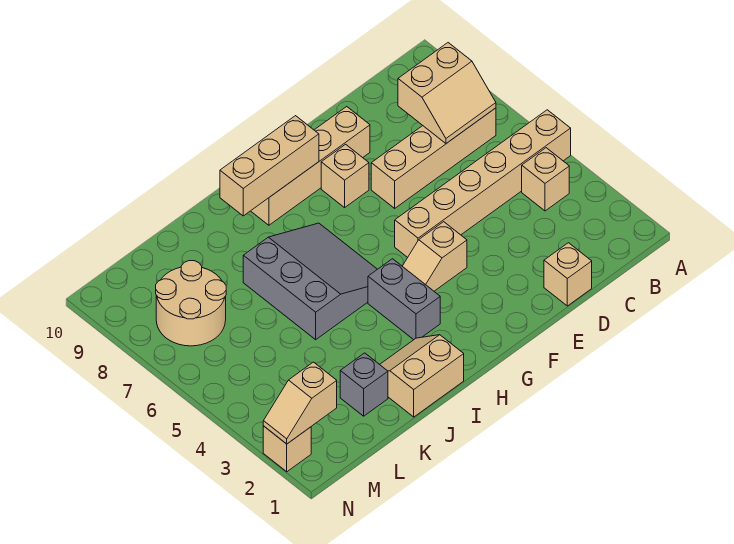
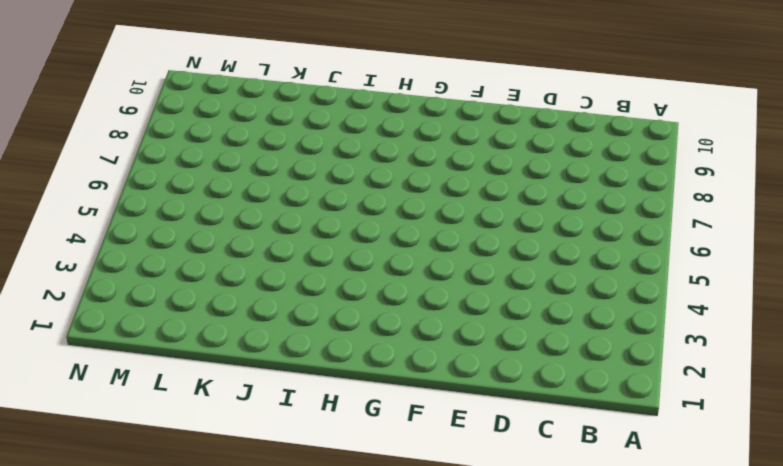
none -> tan 1x6 brick [395,110,571,257]
none -> tan 1x1 brick [522,148,569,211]
none -> tan 1x4 brick [371,108,496,208]

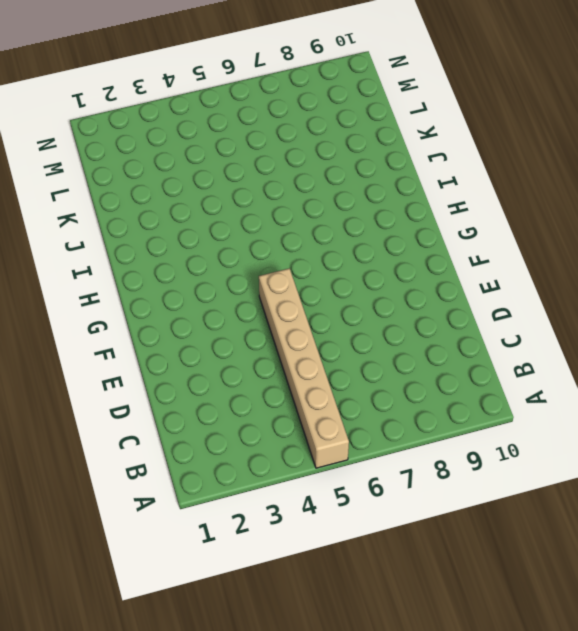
none -> tan 1x1 brick [522,148,569,211]
none -> tan 1x4 brick [371,108,496,208]
none -> tan 1x1 brick [544,243,592,306]

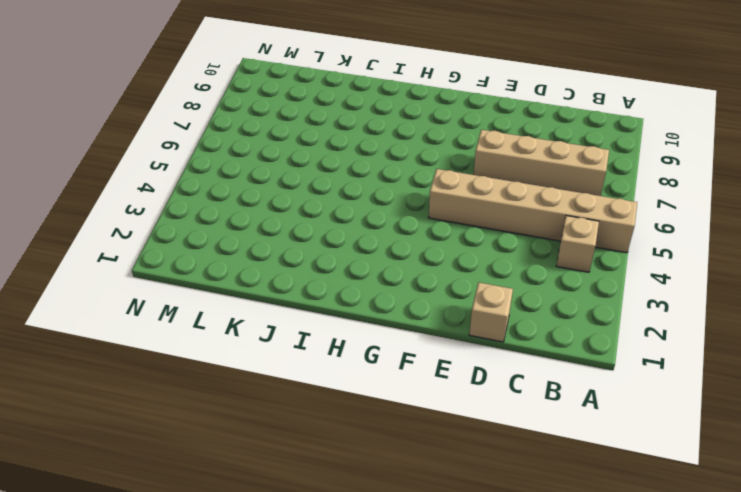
none -> tan 1x4 brick [251,107,370,225]
none -> tan 1x2 slope [402,222,467,291]
none -> tan 1x1 brick [321,144,369,208]

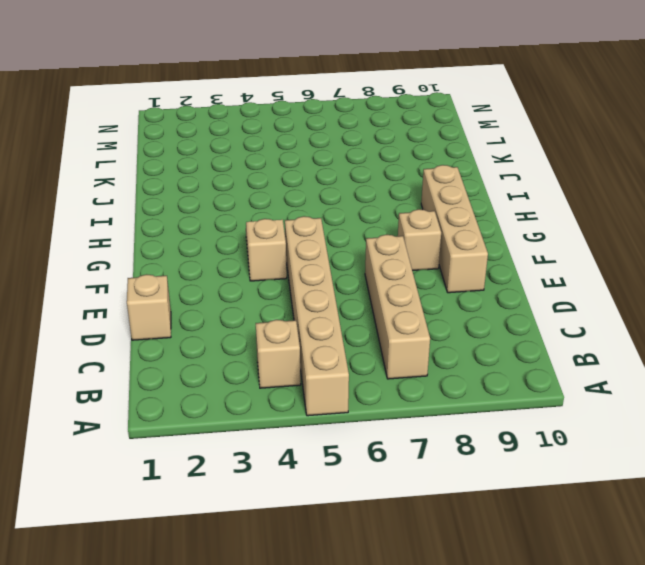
none -> grey 1x2 brick [368,259,440,340]
none -> grey 3x3 slope [243,223,377,340]
none -> tan 2x2 slope [380,335,464,417]

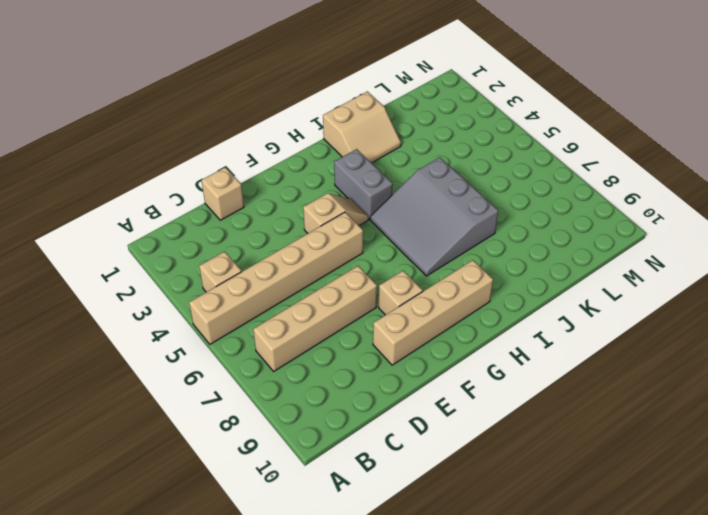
none -> grey 1x1 brick [340,353,388,416]
none -> tan 2x2 round brick [156,261,226,346]
none -> tan 1x1 brick [263,426,311,472]

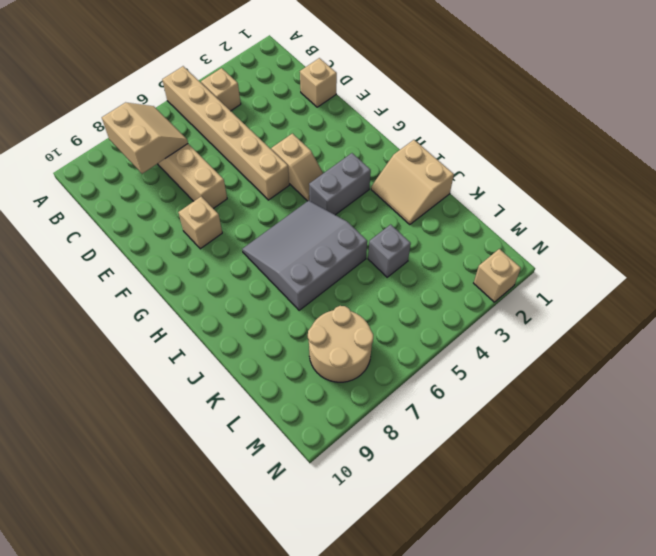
grey 1x1 brick [368,225,411,277] -> grey 1x1 brick moved to [340,353,388,416]
none -> tan 1x4 brick [251,107,370,225]
none -> tan 1x3 brick [220,116,319,216]
none -> tan 1x2 slope [263,362,337,444]

